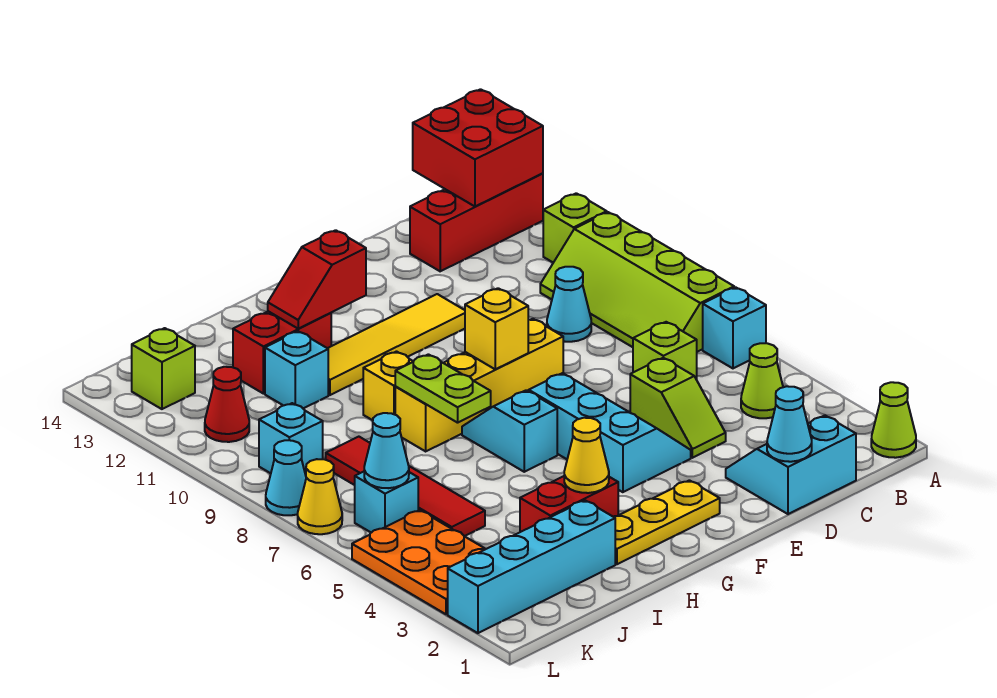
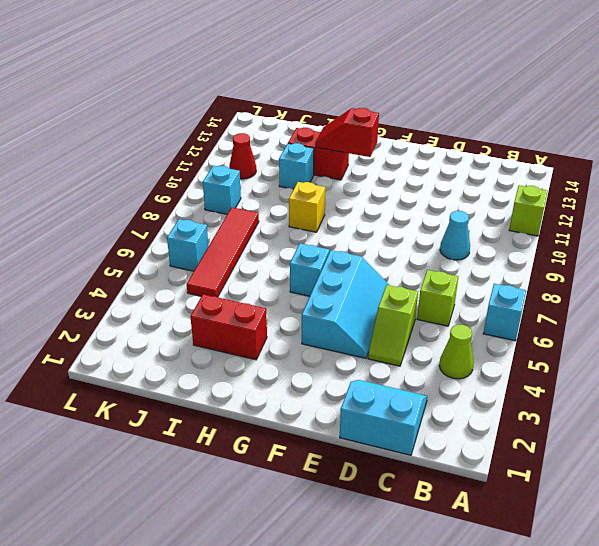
none -> lime 1x1 cone [871,382,916,458]
none -> lime 2x4 slope [540,212,734,352]
none -> red 1x3 brick [410,173,543,271]
none -> yellow 1x4 brick [395,319,563,451]

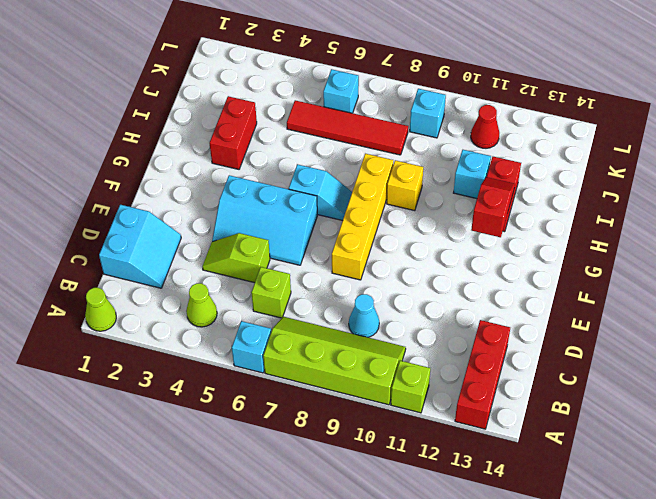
none -> yellow 1x4 tile [328,294,465,395]
none -> yellow 1x3 plate [614,480,720,564]
none -> cyan 1x4 brick [448,500,615,633]
none -> orange 2x3 plate [352,510,485,614]

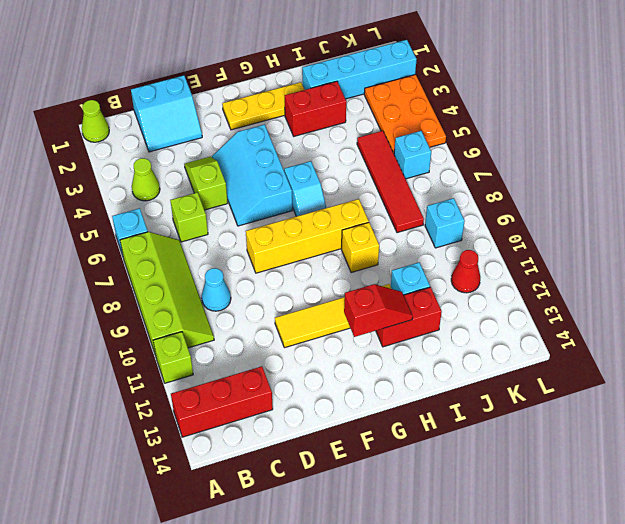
none -> lime 1x1 brick [132,328,195,409]
none -> yellow 1x1 cone [298,459,342,534]
none -> cyan 1x1 cone [266,440,306,515]
none -> red 2x2 brick [413,89,543,206]

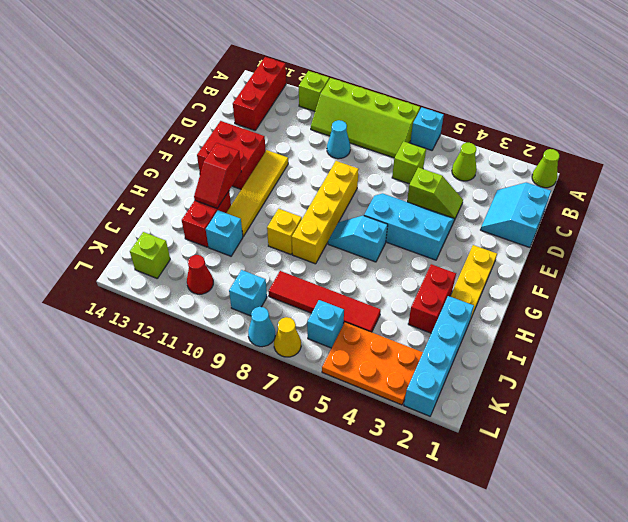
red 2x2 brick [197,121,266,189] -> red 2x2 brick moved to [413,89,543,206]
none -> cyan 1x1 cone [767,386,812,462]
none -> yellow 1x1 brick [465,288,528,369]
none -> yellow 1x1 cone [564,418,609,493]
none -> lime 1x2 plate [395,354,491,423]

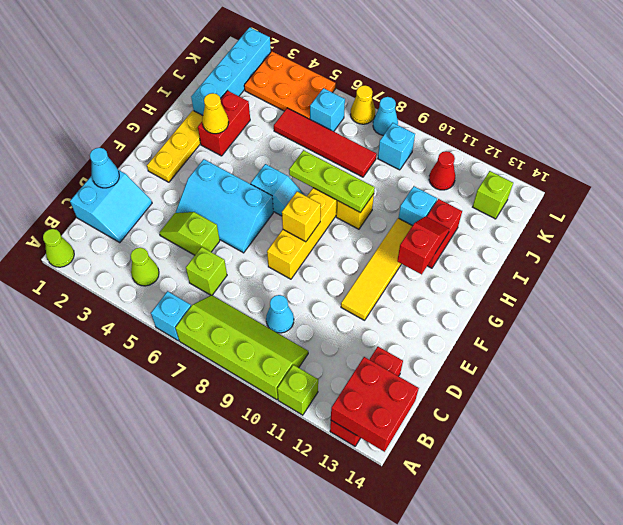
lime 1x3 plate [289,150,375,212] -> lime 1x2 plate [395,354,491,423]
none -> cyan 1x1 cone [364,413,409,488]

